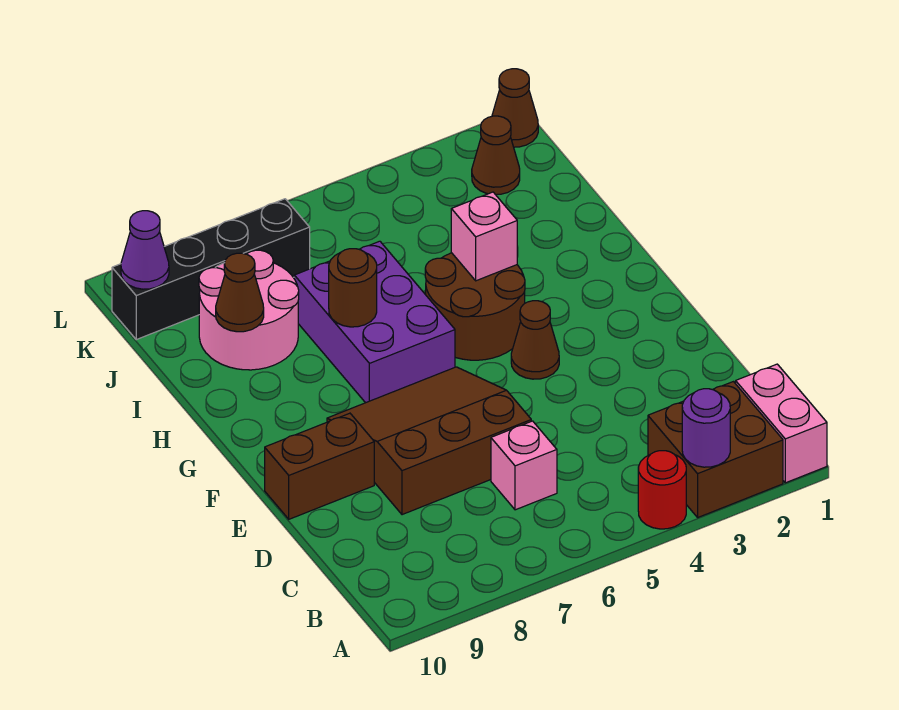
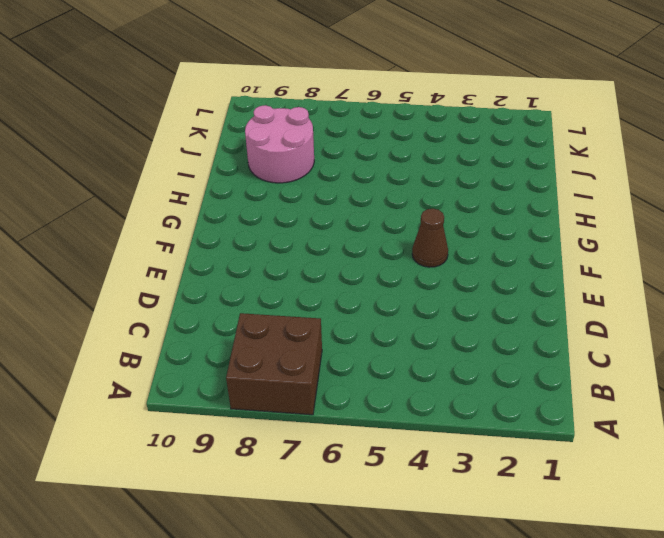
brown 2x2 brick [226,313,322,415] -> brown 2x2 brick moved to [648,382,783,517]
none -> pink 1x2 brick [736,364,827,483]
none -> red 1x1 round brick [638,451,686,529]
none -> pink 1x1 brick [491,421,557,510]

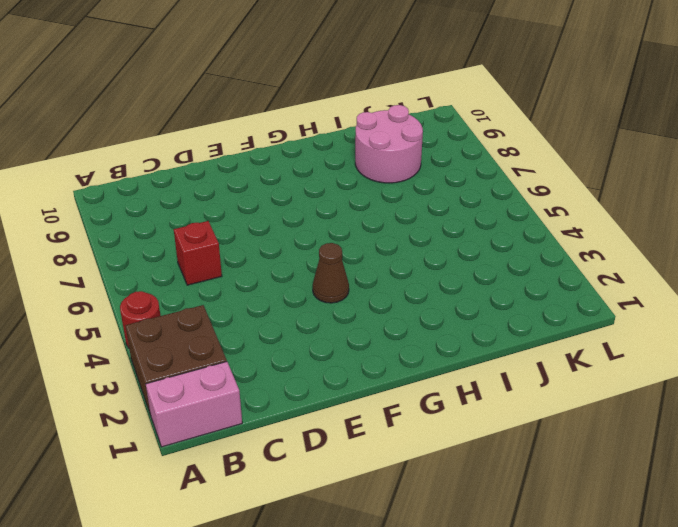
red 1x1 brick [174,221,222,285] -> pink 1x1 brick [491,421,557,510]
none -> brown 3x3 slope [327,367,531,515]
none -> brown 1x2 brick [265,413,374,519]
none -> brown 2x2 round brick [425,253,525,360]

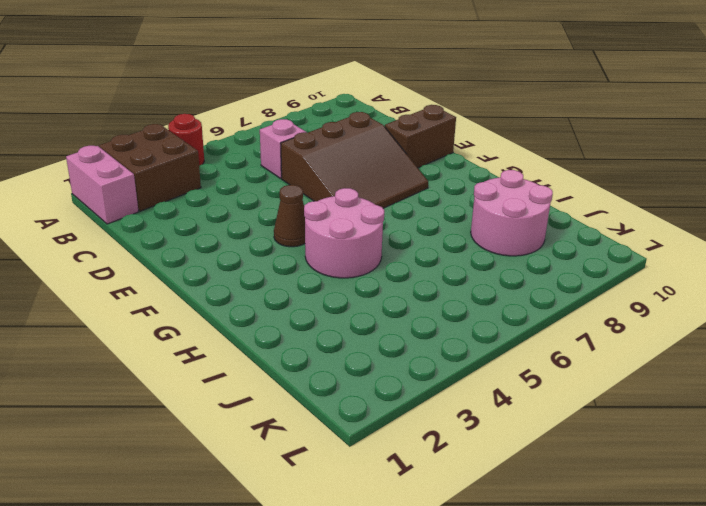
pink 2x2 round brick [304,188,384,278] -> brown 2x2 round brick [425,253,525,360]
none -> purple 2x3 brick [294,241,455,403]
none -> brown 1x1 cone [472,116,520,195]
none -> black 1x4 brick [112,199,310,340]

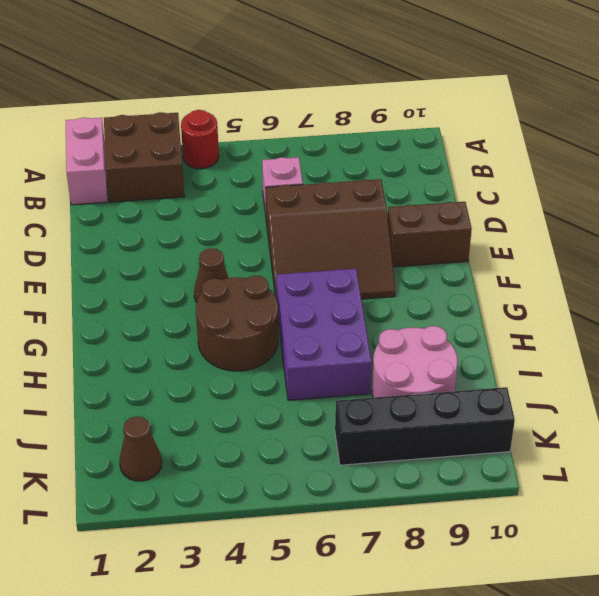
none -> brown 1x1 cone [492,69,538,147]
none -> purple 1x1 round brick [682,389,730,467]
none -> pink 1x1 brick [451,192,517,281]

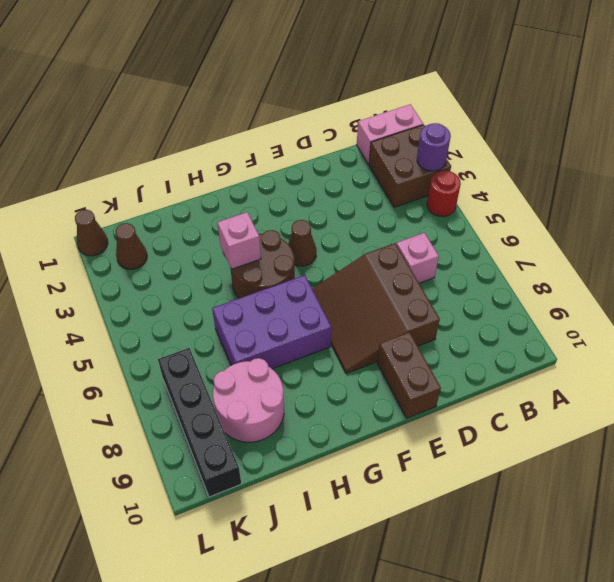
none -> brown 1x1 round brick [329,249,377,327]
none -> brown 1x1 cone [216,253,264,332]
none -> purple 1x1 cone [121,211,169,289]

